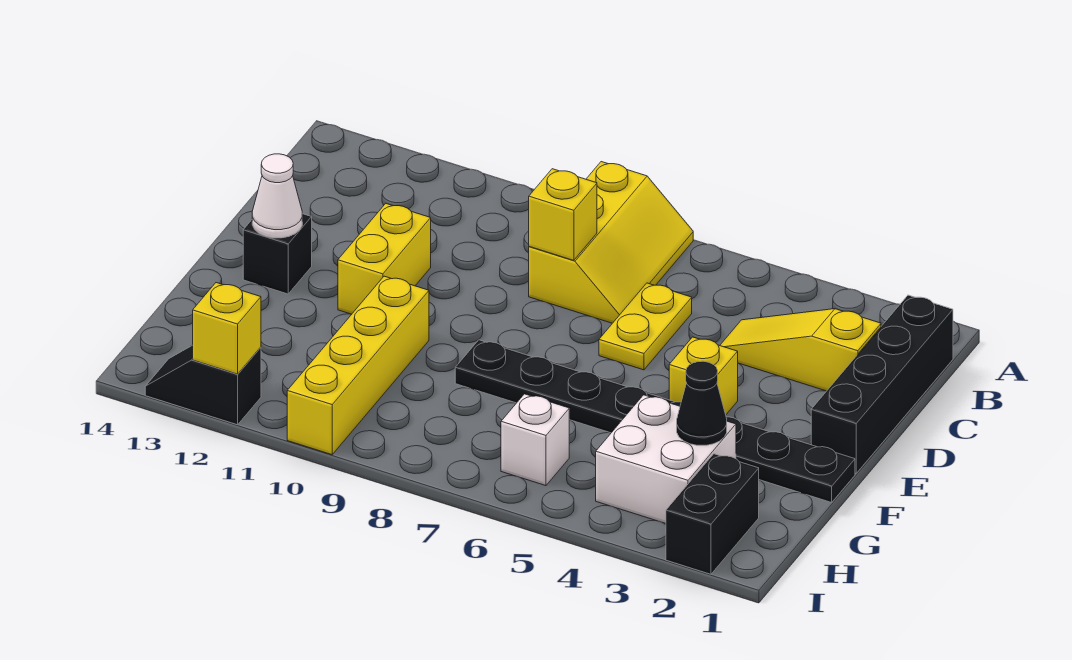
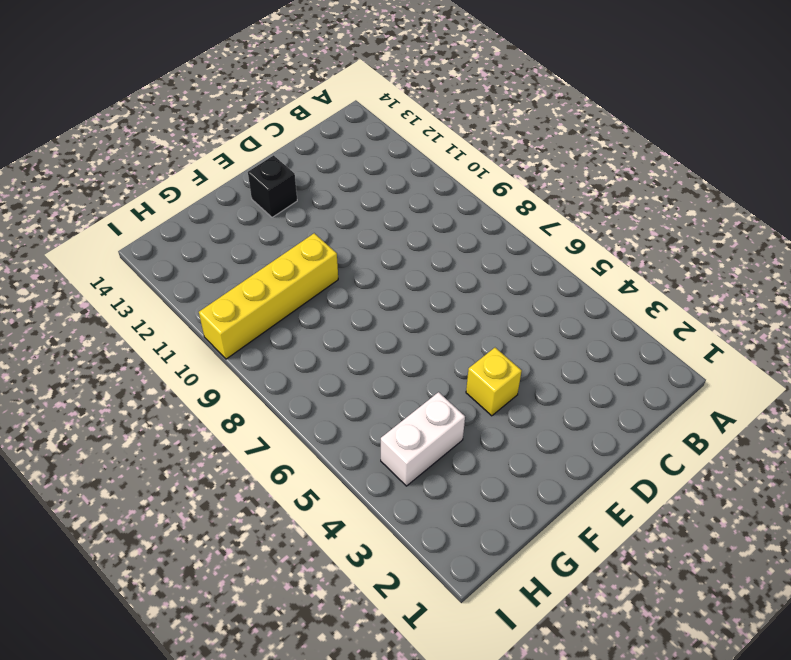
white 1x2 brick [381,392,465,486] -> white 2x2 brick [596,395,736,523]
none -> yellow 2x3 slope [529,162,693,323]
none -> black 1x4 brick [811,295,953,473]
none -> yellow 1x3 slope [720,309,881,391]

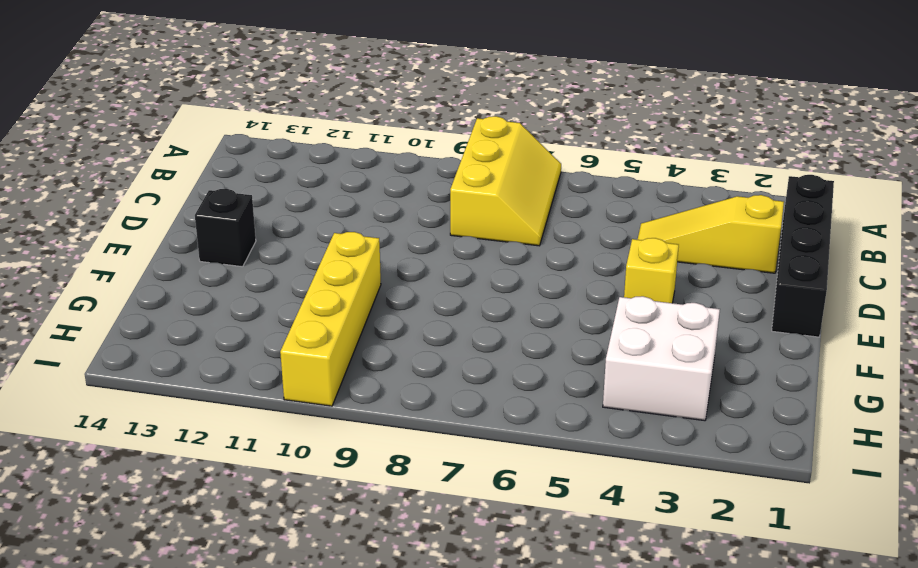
none -> yellow 1x2 plate [599,283,692,370]
none -> yellow 1x2 brick [338,204,431,314]
none -> black 1x8 plate [455,340,855,502]

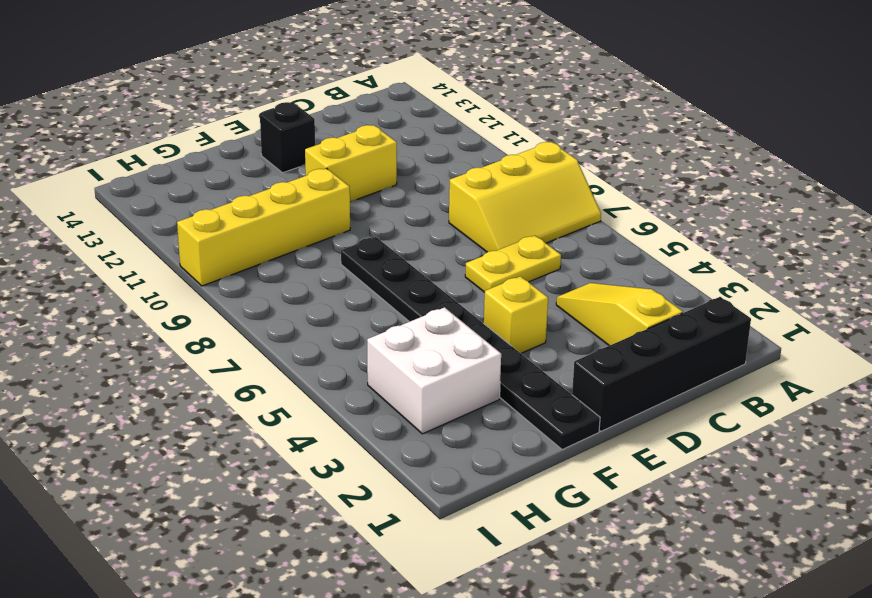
none -> black 1x2 brick [666,454,759,574]
none -> white 1x1 brick [501,394,569,486]
none -> black 1x2 slope [145,345,261,425]

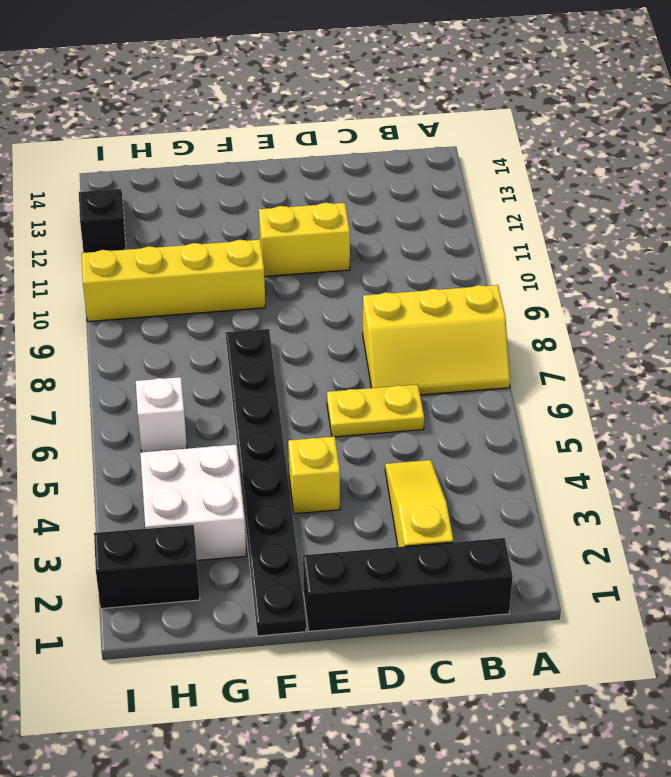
none -> black 1x1 brick [243,214,312,294]
none -> yellow 1x1 brick [529,169,597,260]
none -> white 1x1 cone [252,154,302,238]

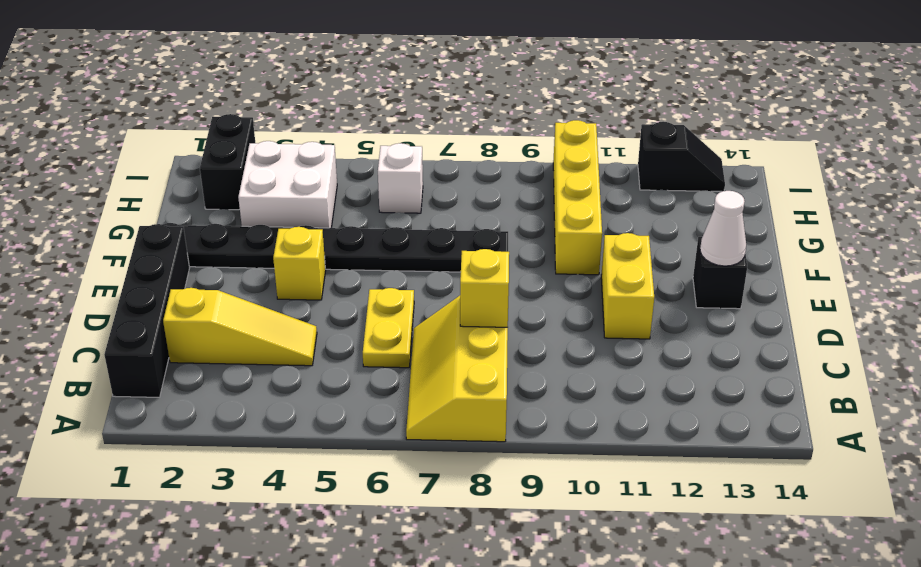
none -> black 1x1 cone [677,361,727,445]
none -> yellow 1x1 brick [193,283,261,374]

